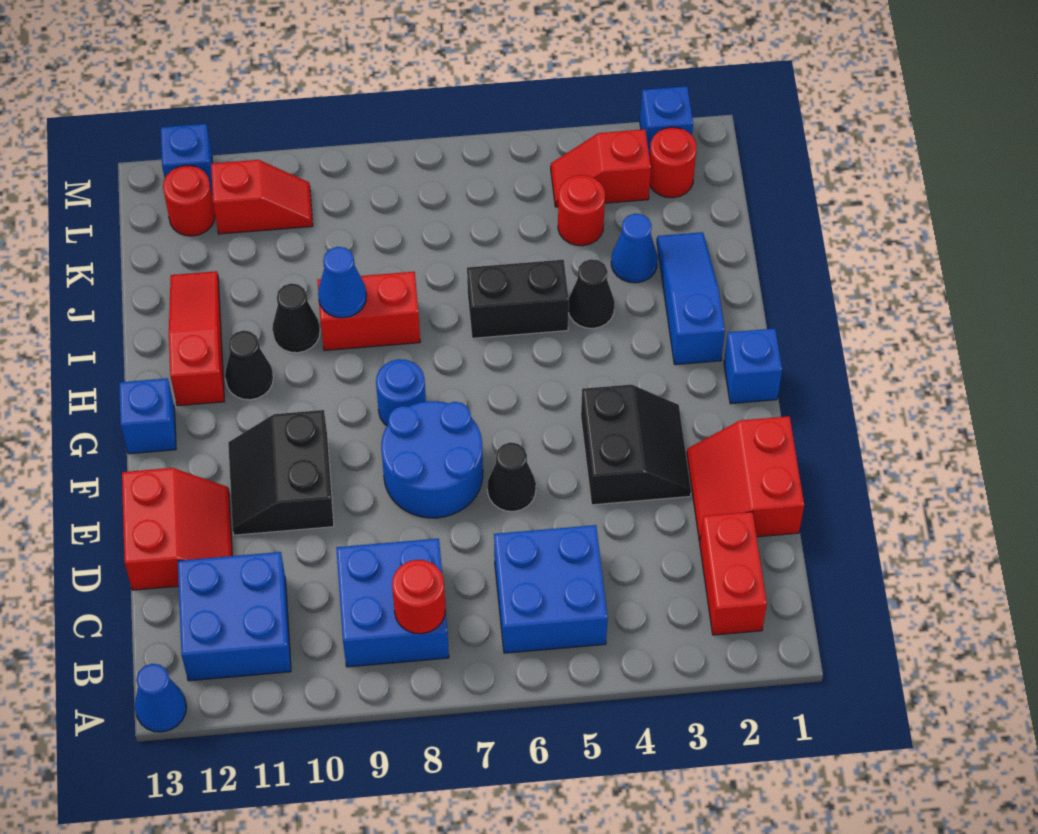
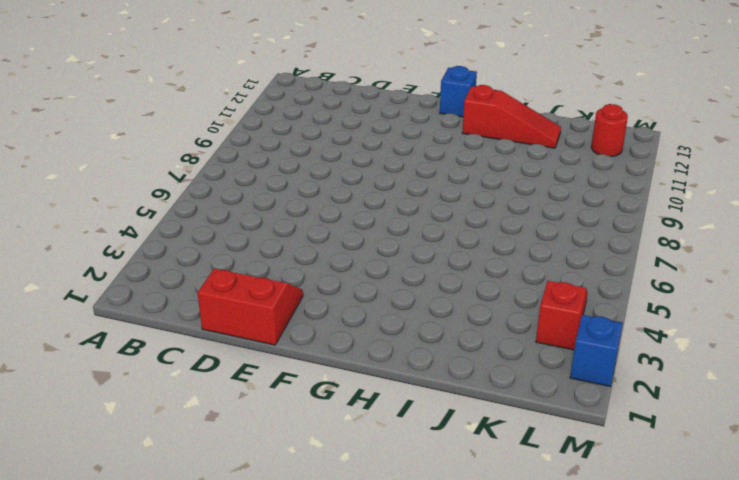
none -> blue 1x1 cone [135,664,186,732]
none -> red 1x2 brick [700,512,767,635]
none -> blue 2x2 brick [494,525,608,653]
none -> blue 2x2 brick [336,539,449,667]

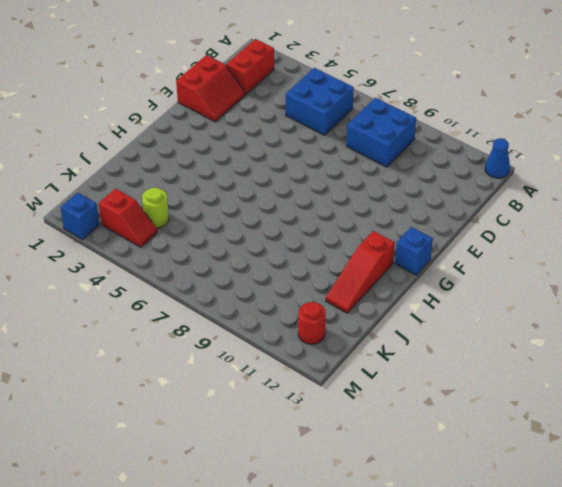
lime 1x1 round brick [142,188,169,228] -> red 1x1 round brick [558,175,605,246]
none -> blue 2x2 brick [178,552,291,681]
none -> red 2x2 slope [122,468,232,590]
none -> black 2x2 slope [581,385,691,505]
none -> black 1x1 cone [487,442,536,511]

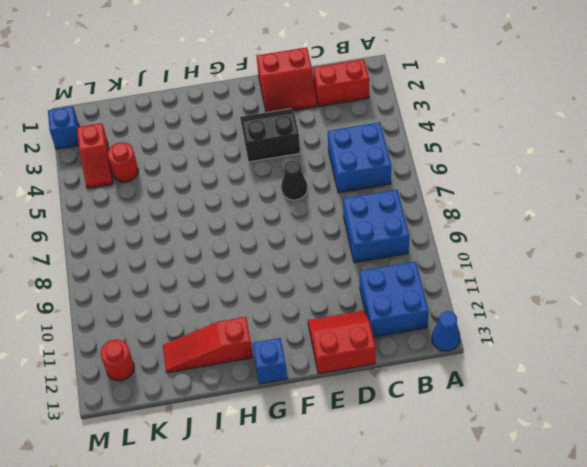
none -> blue 2x2 round brick [381,401,483,518]
none -> black 2x2 slope [228,410,334,535]
none -> blue 1x1 brick [724,329,782,404]
none -> blue 1x1 round brick [376,359,426,426]

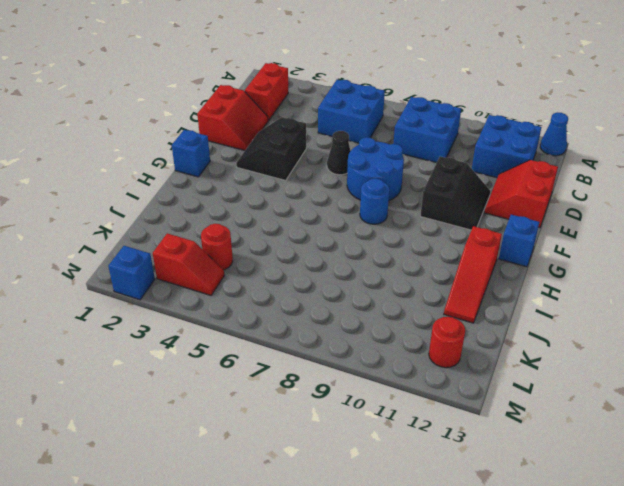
none -> blue 1x3 slope [657,232,725,365]
none -> black 1x1 cone [225,331,273,400]
none -> black 1x1 cone [568,259,615,328]
none -> black 1x2 brick [467,260,569,338]

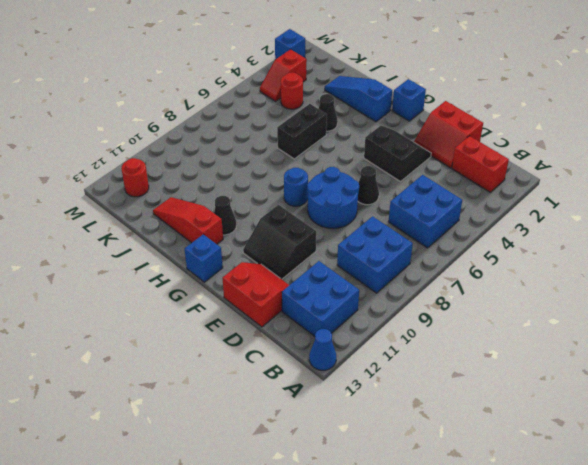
none -> red 1x2 brick [317,272,420,350]
none -> black 1x1 cone [272,283,320,353]
none -> blue 1x1 cone [611,214,658,283]
none -> red 1x1 round brick [650,127,696,198]

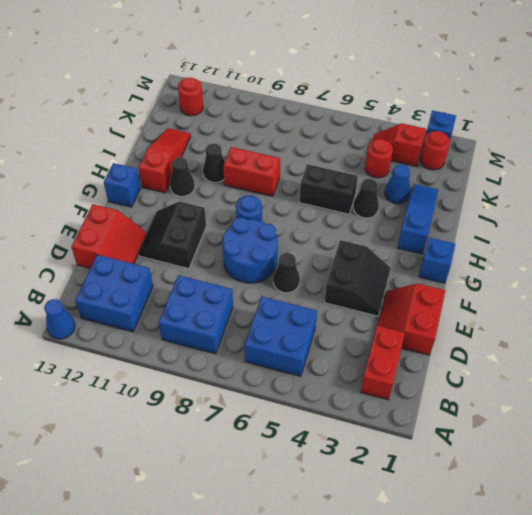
none -> red 1x2 slope [211,160,313,234]
none -> blue 1x1 brick [161,124,213,194]
none -> red 1x1 round brick [392,560,445,634]
none -> blue 1x1 cone [318,247,366,318]

